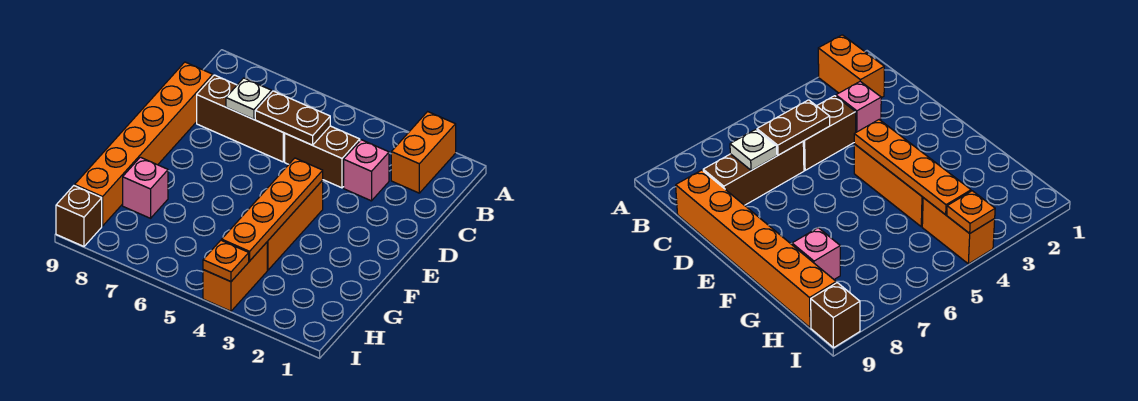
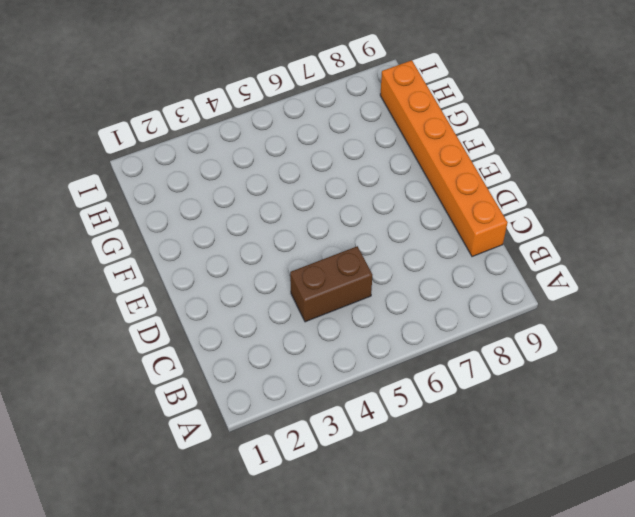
none -> orange 1x2 brick [391,112,456,193]
none -> pink 1x1 brick [344,140,389,201]
none -> brown 1x3 brick [197,75,285,162]

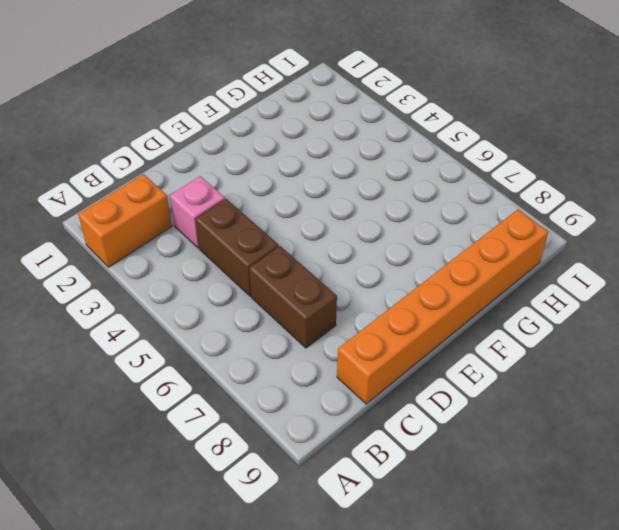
brown 1x2 brick [249,246,337,348] -> brown 1x3 brick [197,75,285,162]
none -> orange 1x3 brick [267,180,323,270]
none -> pink 1x1 brick [123,157,168,218]
none -> orange 1x2 brick [203,242,267,311]

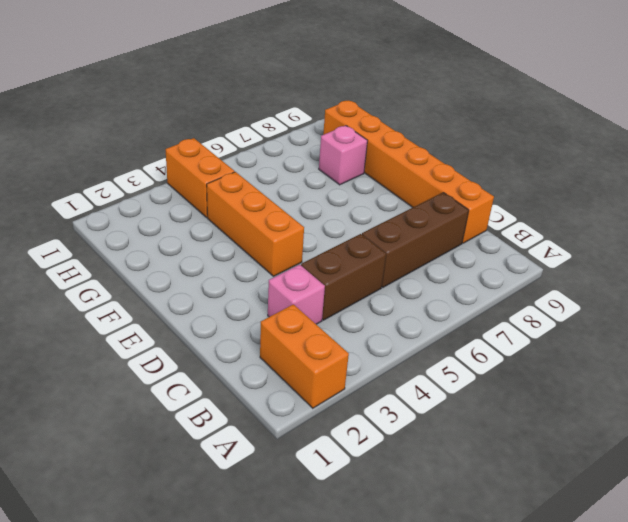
none -> brown 1x1 brick [56,186,102,246]
none -> brown 1x2 plate [255,91,330,145]
none -> white 1x1 plate [226,78,272,119]

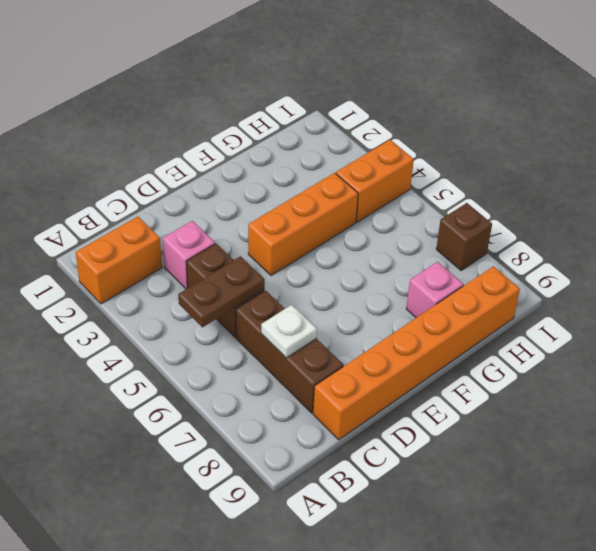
brown 1x2 plate [178,256,265,327] -> brown 1x2 plate turned to [255,91,330,145]
brown 1x1 brick [436,203,492,271] -> brown 1x1 brick moved to [56,186,102,246]
none -> orange 1x4 plate [222,158,323,261]
none -> orange 1x1 plate [203,240,249,282]

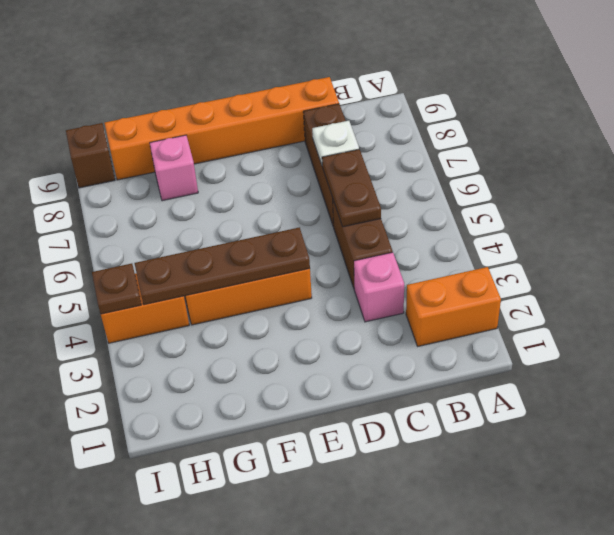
brown 1x4 plate [134,227,310,305] -> orange 1x4 plate [222,158,323,261]
brown 1x1 plate [92,263,141,314] -> orange 1x1 plate [203,240,249,282]

